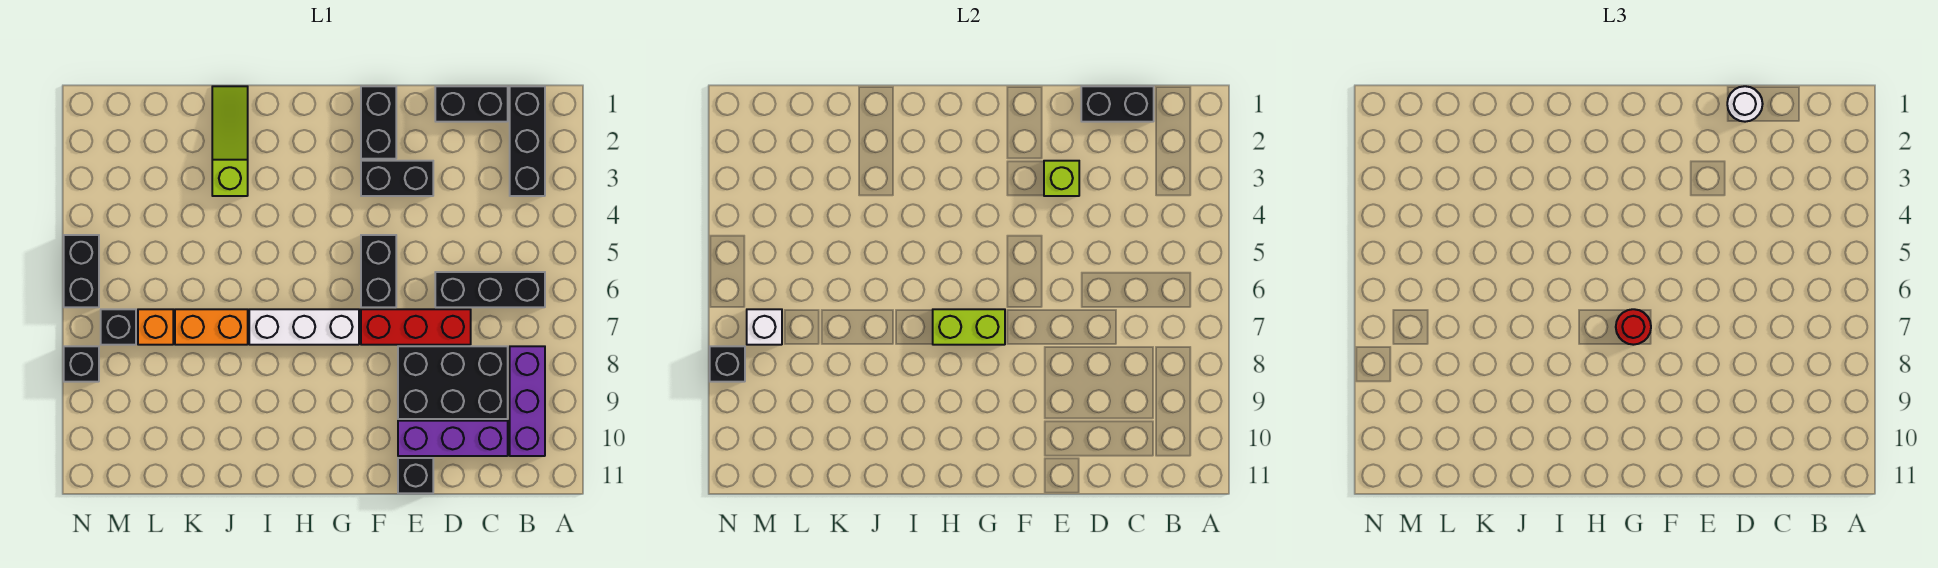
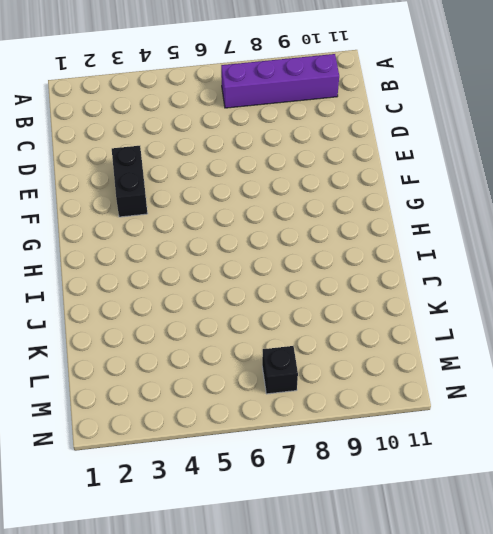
purple 1x4 brick [221,54,339,108] -> purple 1x3 brick [510,346,545,456]
none -> black 1x3 brick [510,86,545,196]
none -> black 1x3 brick [435,272,545,307]
none -> black 1x2 brick [435,86,508,122]

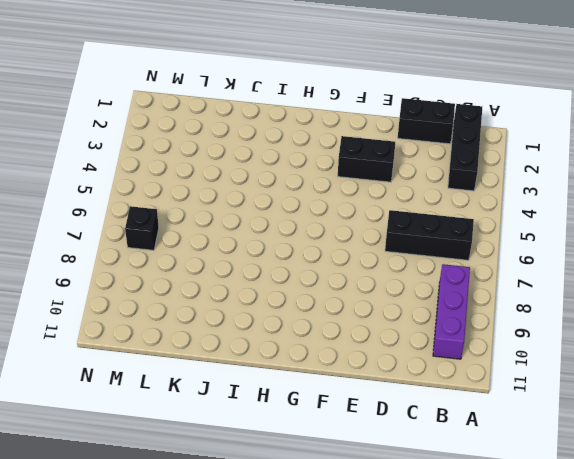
none -> black 2x3 brick [398,346,508,419]
none -> purple 1x3 brick [398,421,508,456]
none -> red 1x3 brick [361,309,471,345]

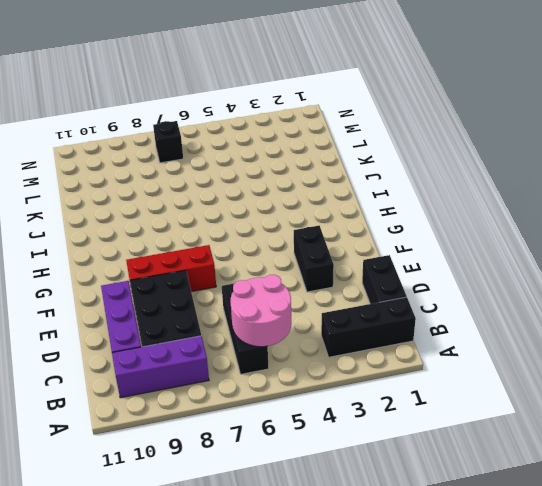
pink 2x2 round brick [230,275,291,347] -> none
red 1x3 brick [126,245,216,292] -> red 1x3 brick turned to [361,309,471,345]
none -> black 1x1 brick [398,458,433,493]
none -> black 1x2 brick [361,86,396,159]
none -> black 1x2 brick [361,235,396,307]

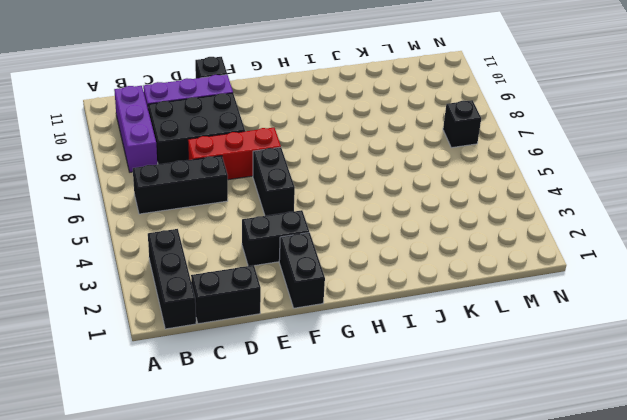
none -> white 1x3 brick [249,309,359,345]
none -> lime 1x3 slope [212,86,248,196]
none -> orange 1x2 brick [175,309,248,345]

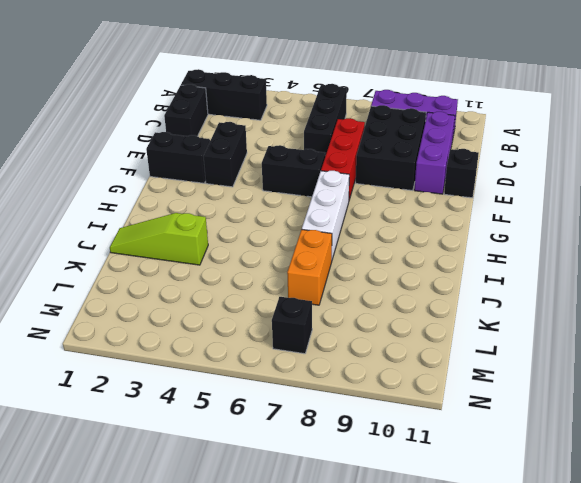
none -> orange 1x1 brick [138,309,173,345]
none -> black 1x2 brick [64,235,99,307]
none -> black 1x1 brick [64,346,99,382]

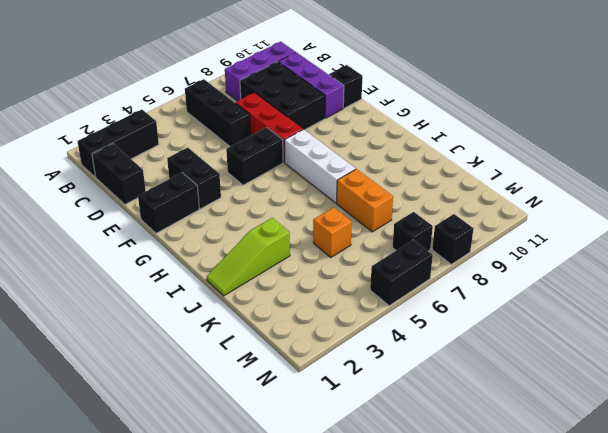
orange 1x1 brick [313,207,352,257] -> orange 1x1 brick moved to [138,309,173,345]
none -> black 1x2 brick [1081,86,1154,122]
none -> lime 1x1 brick [1044,161,1079,196]
none -> lime 1x2 brick [933,309,1005,345]

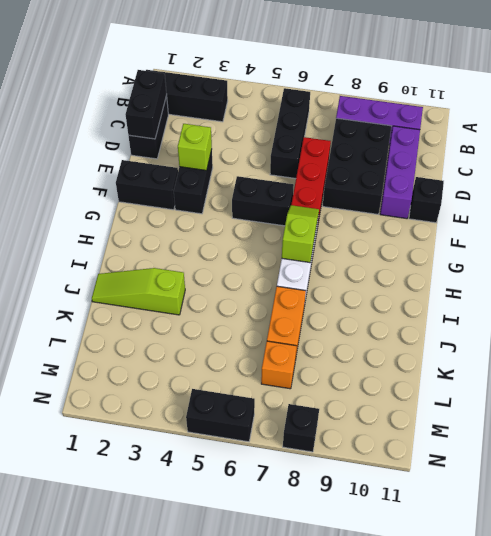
lime 1x2 slope [282,205,319,263] -> lime 1x2 brick [933,309,1005,345]
none -> black 1x1 brick [101,309,136,345]
none -> white 1x1 brick [747,309,782,345]
none -> black 1x1 brick [710,346,745,382]

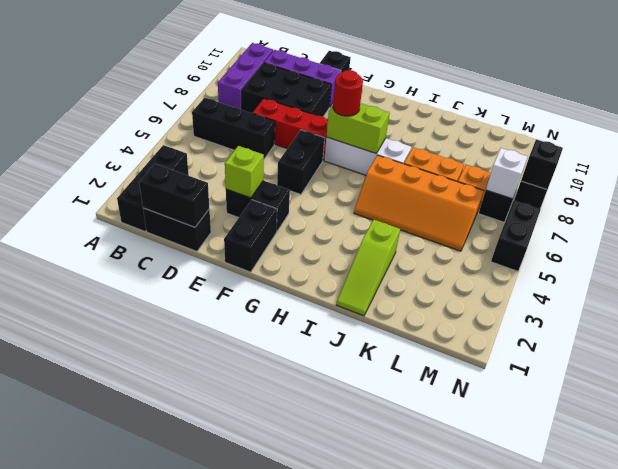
orange 2x4 slope [354,155,484,251] -> none
none -> white 1x1 round brick [1727,86,1763,122]

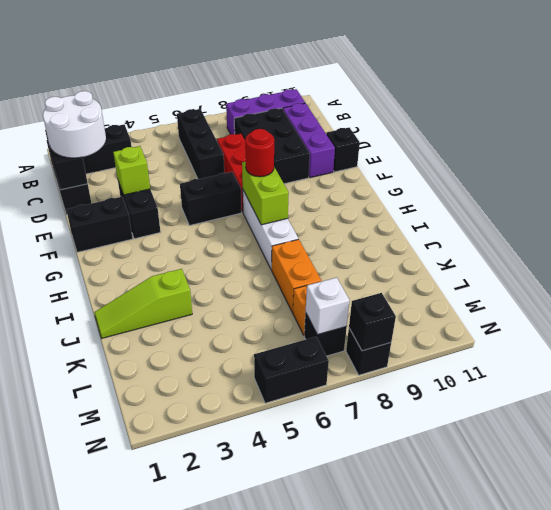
white 2x2 round brick [43,91,106,158] -> white 1x1 round brick [1727,86,1763,122]

